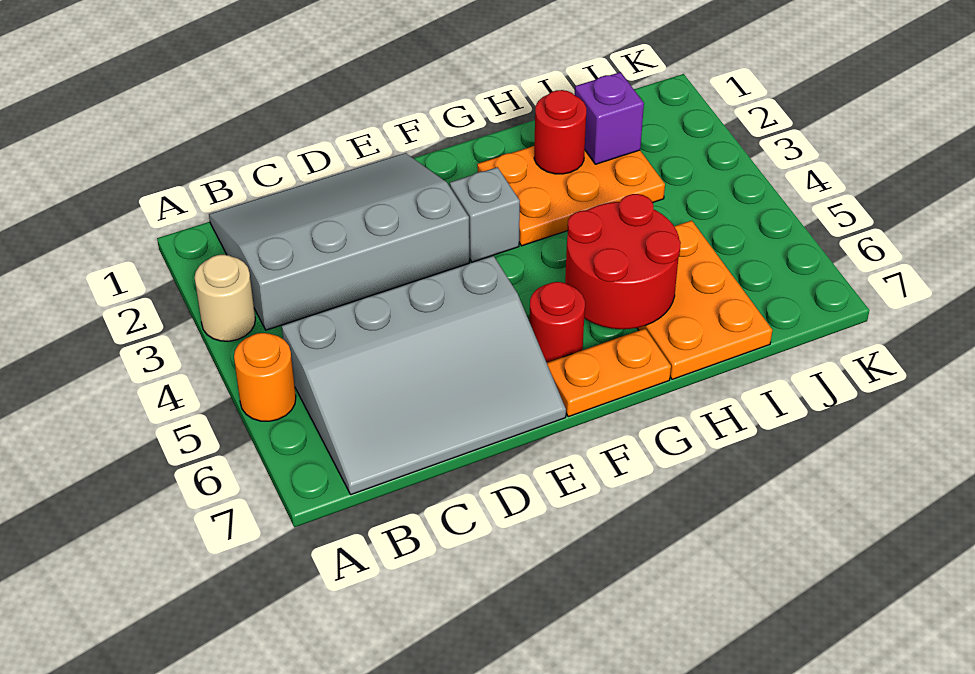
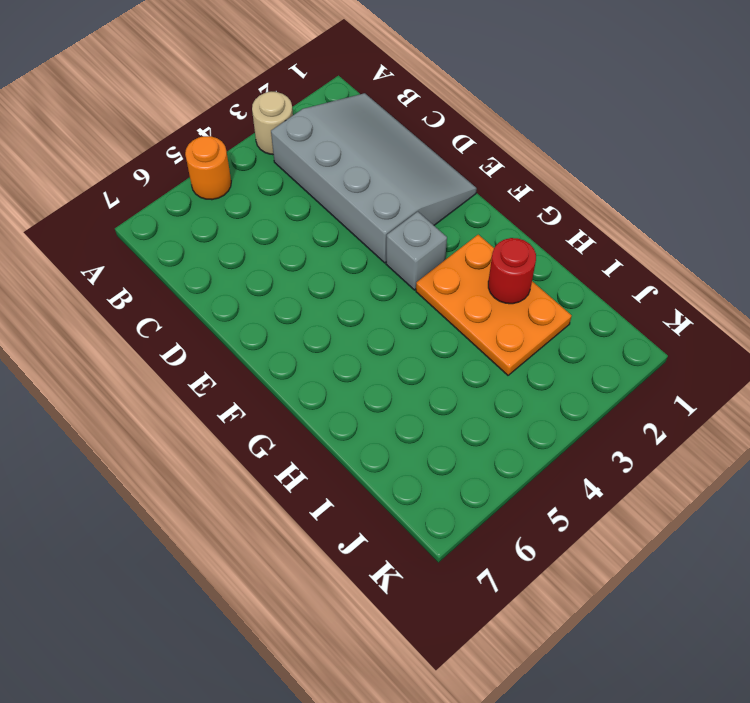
none -> grey 3x4 slope [282,256,566,495]
none -> red 1x1 round brick [529,282,585,363]
none -> orange 1x2 plate [547,329,671,417]

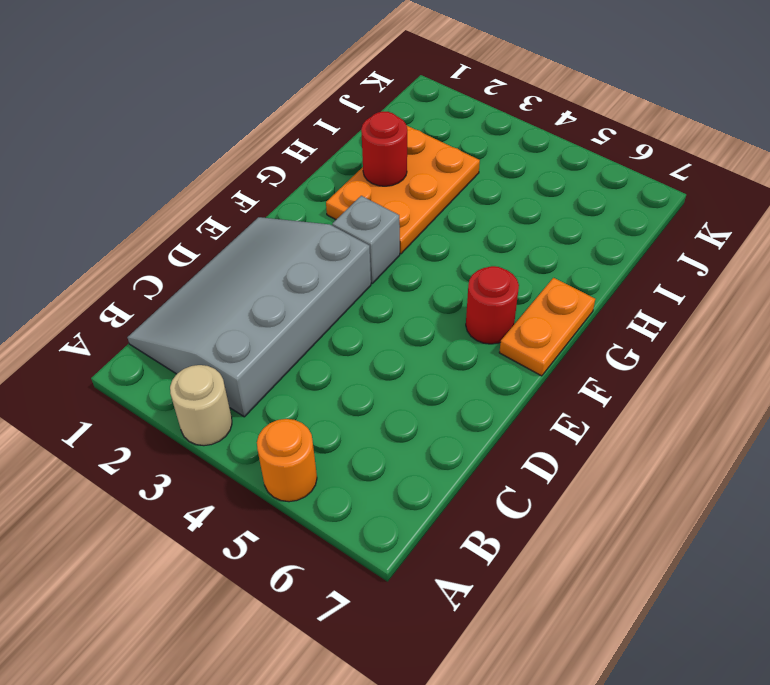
none -> grey 3x4 slope [282,256,566,495]
none -> orange 2x3 plate [637,221,772,379]
none -> red 2x2 round brick [565,194,681,329]

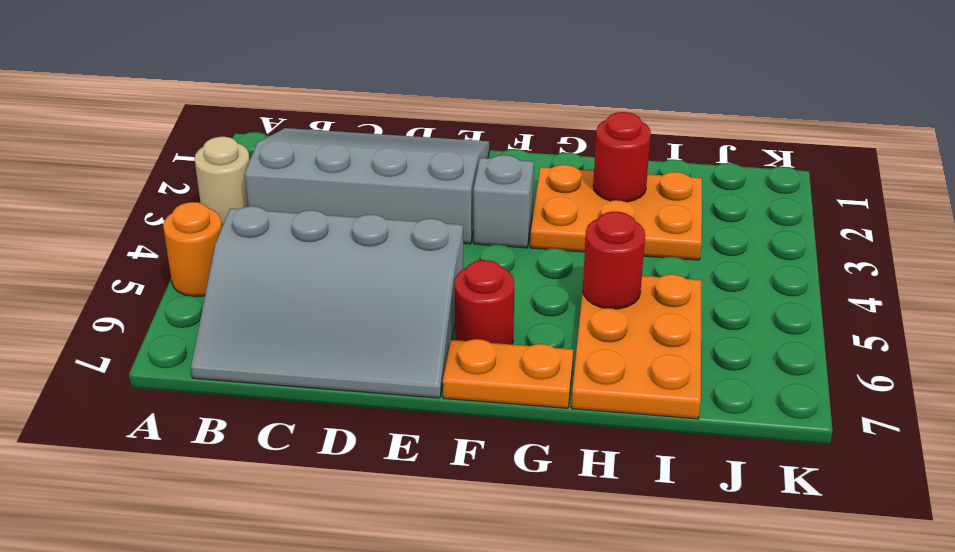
red 1x1 round brick [583,212,645,309] -> red 2x2 round brick [565,194,681,329]
none -> purple 1x1 brick [575,72,644,164]

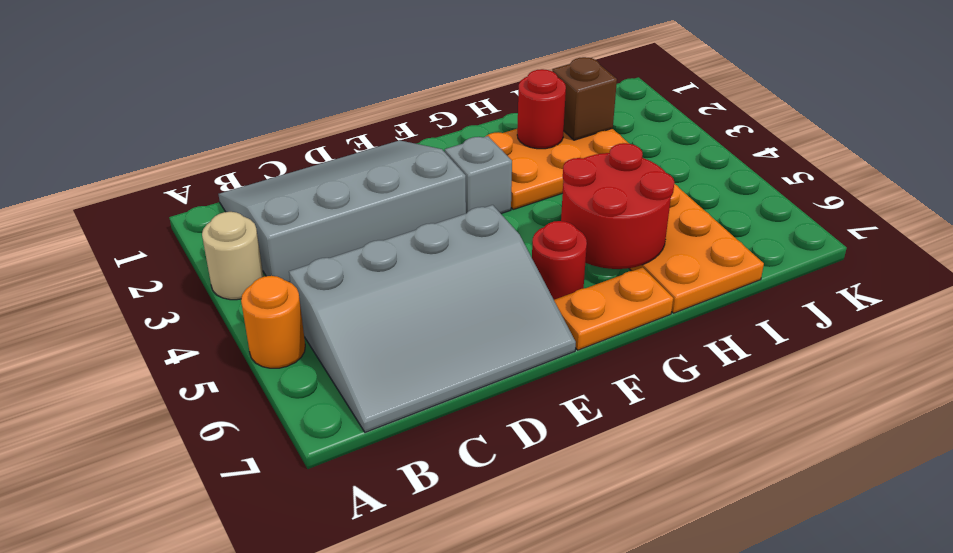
brown 1x1 brick [552,57,617,140] -> purple 1x1 brick [575,72,644,164]

